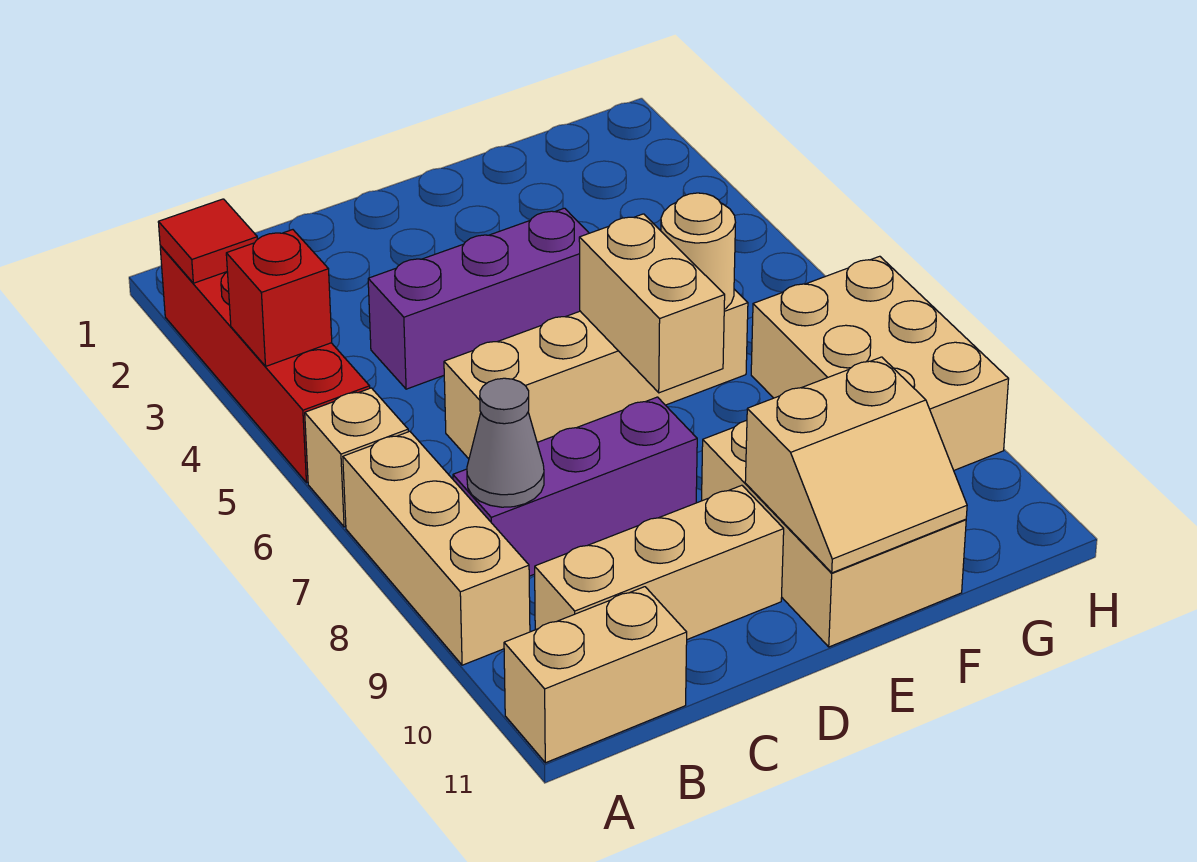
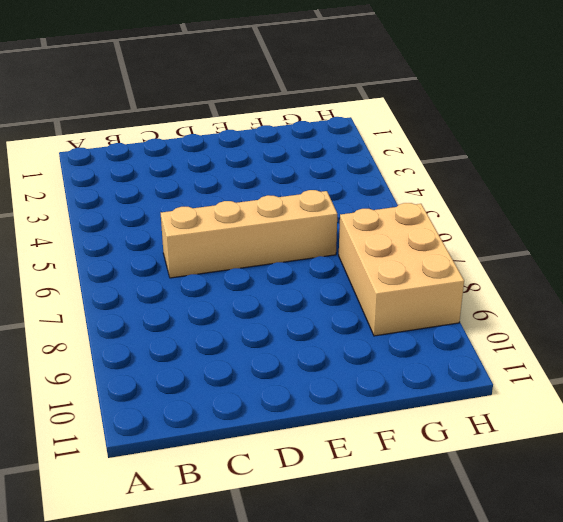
none -> red 1x4 brick [160,246,370,483]
none -> tan 1x1 brick [305,388,408,527]
none -> tan 1x3 brick [343,431,530,665]

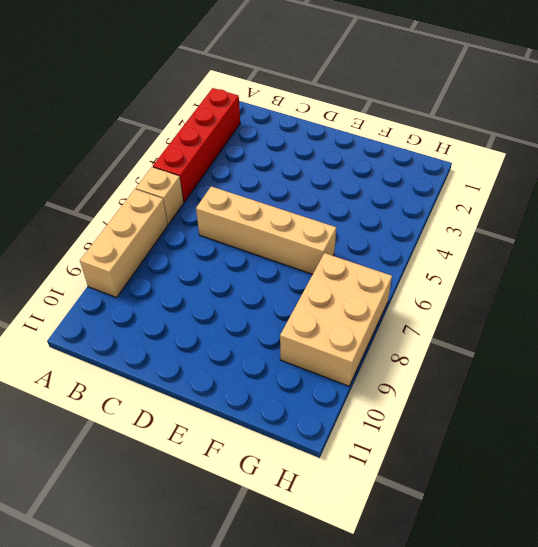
none -> tan 1x2 brick [504,587,687,763]
none -> purple 1x3 brick [453,397,697,576]
none -> tan 1x3 brick [535,485,784,640]

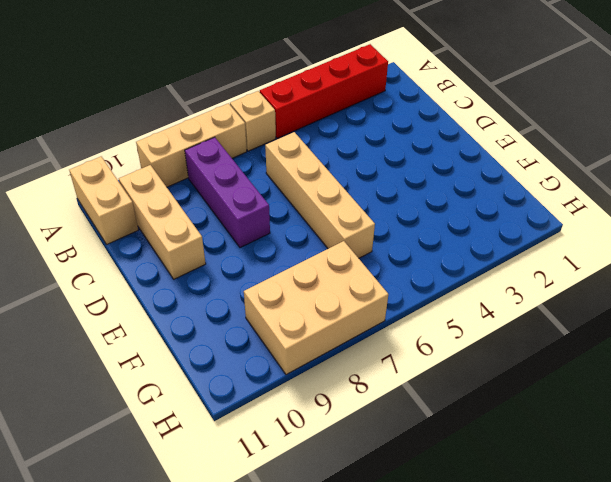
none -> purple 1x3 brick [368,208,589,389]
none -> tan 2x3 brick [702,420,966,647]
none -> red 1x1 tile [158,199,258,283]

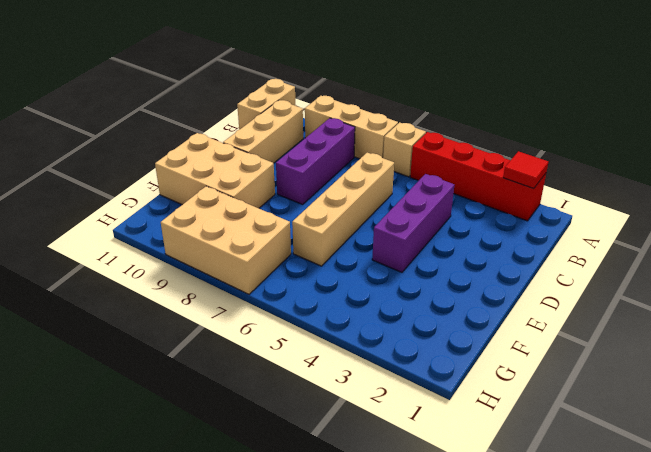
none -> red 1x1 brick [226,230,332,366]
none -> grey 1x1 cone [467,378,544,507]
none -> tan 1x2 brick [579,214,725,393]

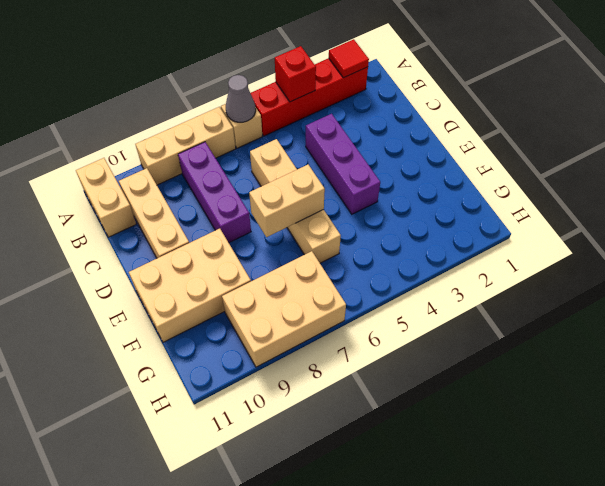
grey 1x1 cone [226,75,256,122] -> grey 1x1 cone moved to [467,378,544,507]
none -> tan 2x2 slope [745,357,967,573]
none -> tan 1x1 round brick [661,193,736,309]

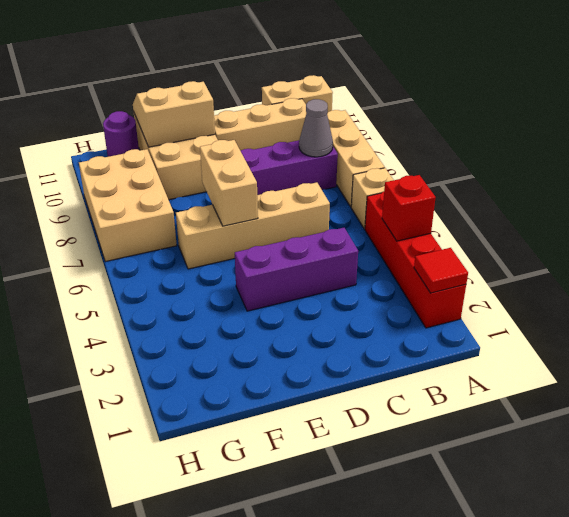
purple 1x1 round brick [103,111,139,157] -> none
none -> tan 1x1 round brick [661,193,736,309]

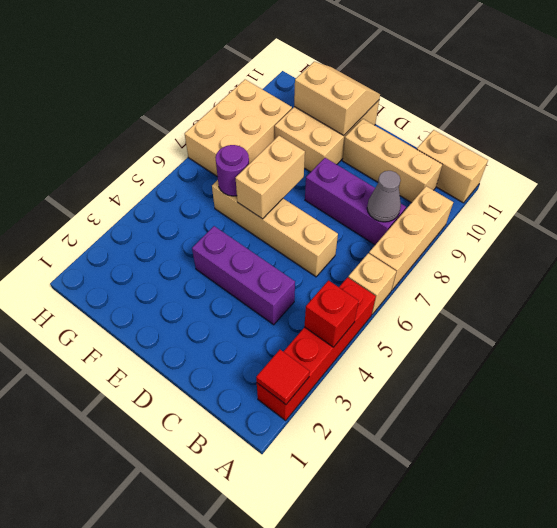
purple 1x1 round brick [215,145,249,196] -> tan 1x1 round brick [661,193,736,309]

